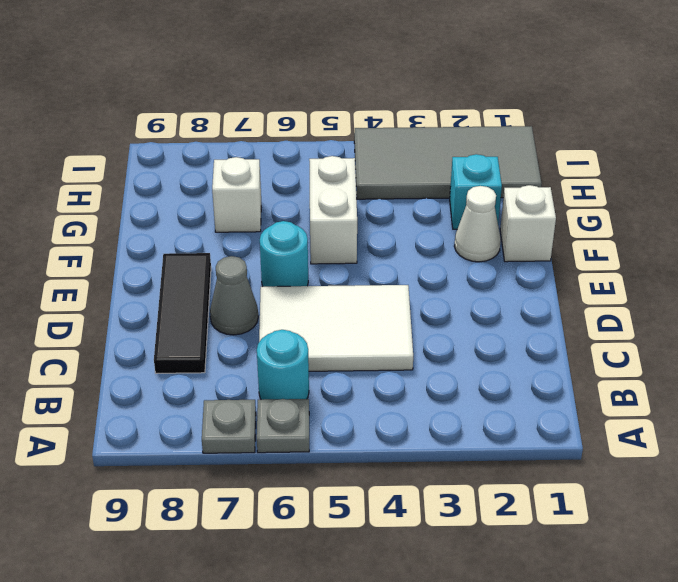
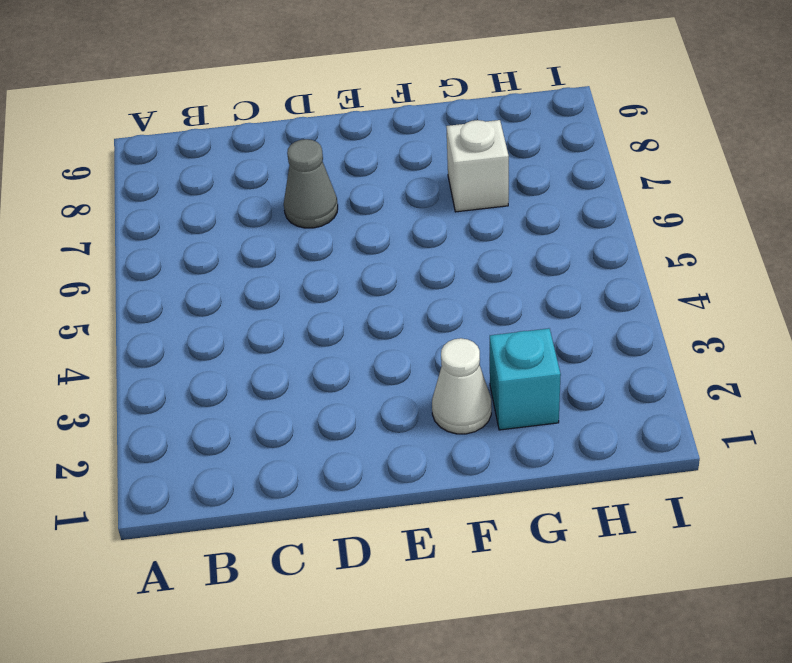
none -> grey 1x1 plate [257,399,309,453]
none -> grey 1x1 plate [202,400,256,453]
none -> cyan 1x1 round brick [257,330,309,400]

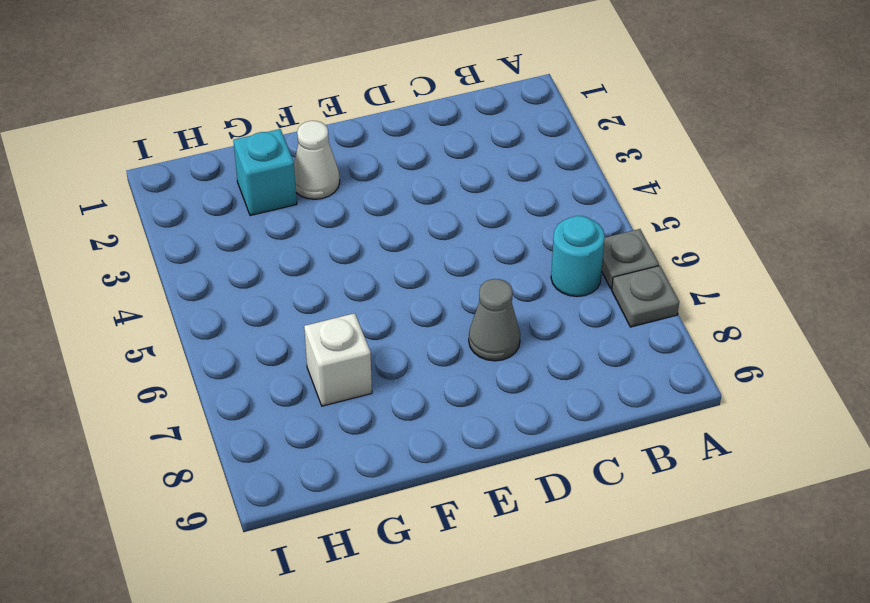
none -> white 2x3 tile [259,285,413,371]
none -> black 1x3 tile [154,253,211,373]
none -> cyan 1x1 round brick [260,221,308,287]

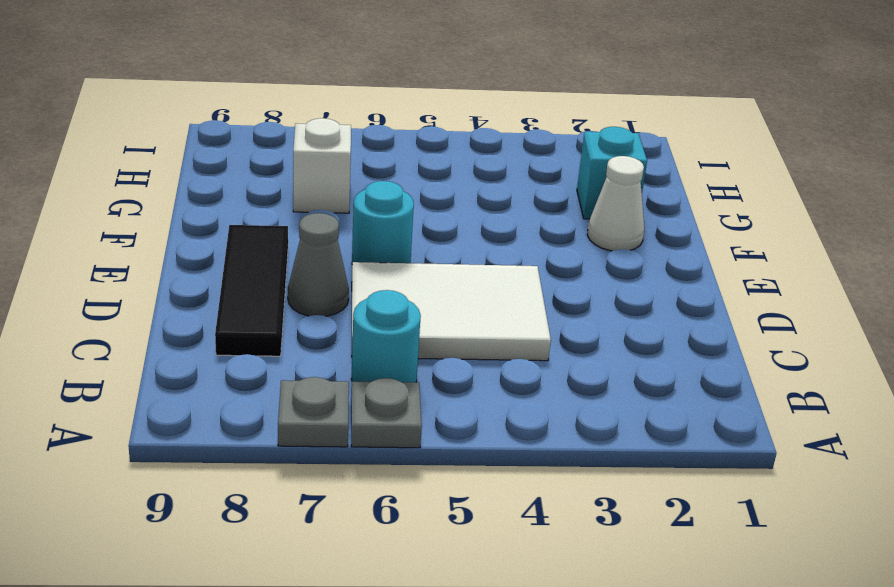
none -> white 1x1 brick [500,185,556,262]
none -> white 1x2 brick [309,156,357,264]
none -> grey 2x4 tile [354,126,542,199]

